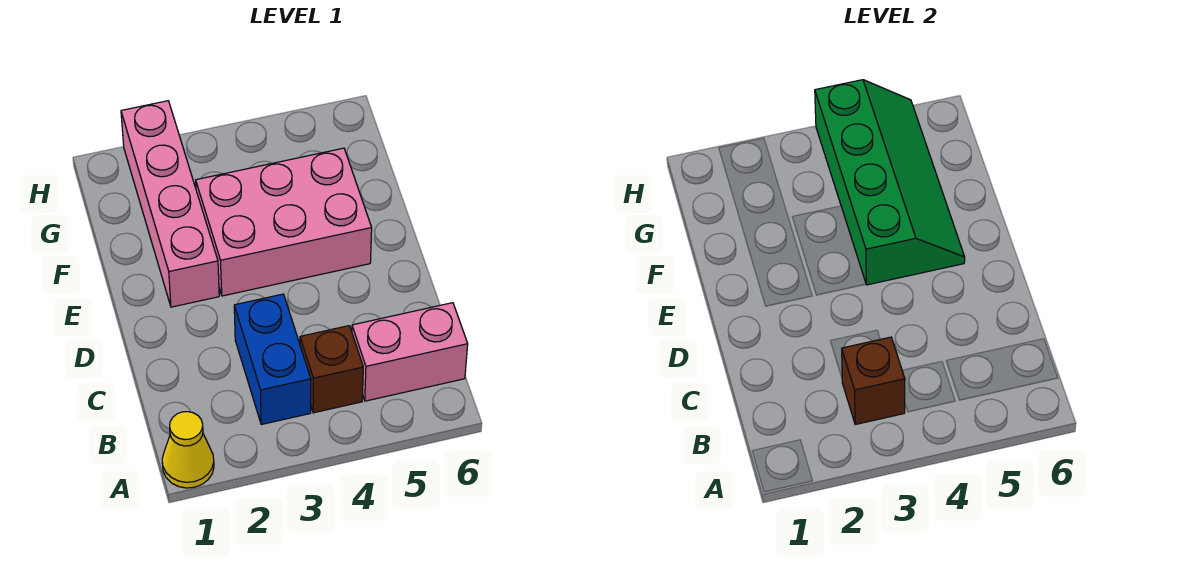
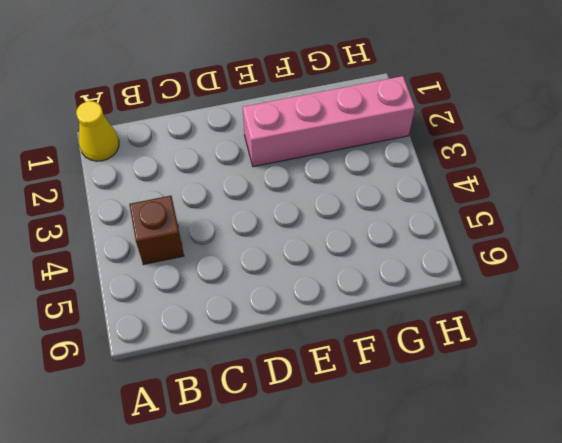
none -> blue 1x2 brick [234,294,311,425]
none -> pink 1x2 brick [352,303,468,401]

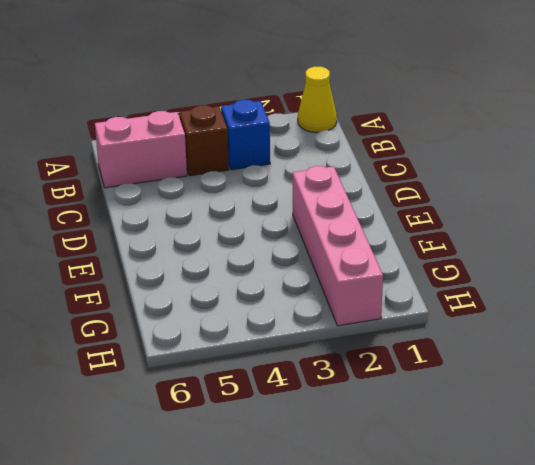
blue 1x1 brick [221,100,270,170] -> blue 1x2 brick [234,294,311,425]
none -> pink 2x3 brick [196,148,372,296]
none -> brown 1x1 brick [842,337,905,425]

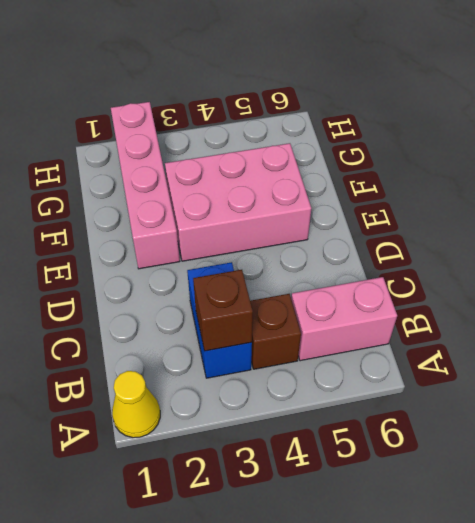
none -> green 2x4 slope [815,80,965,285]

